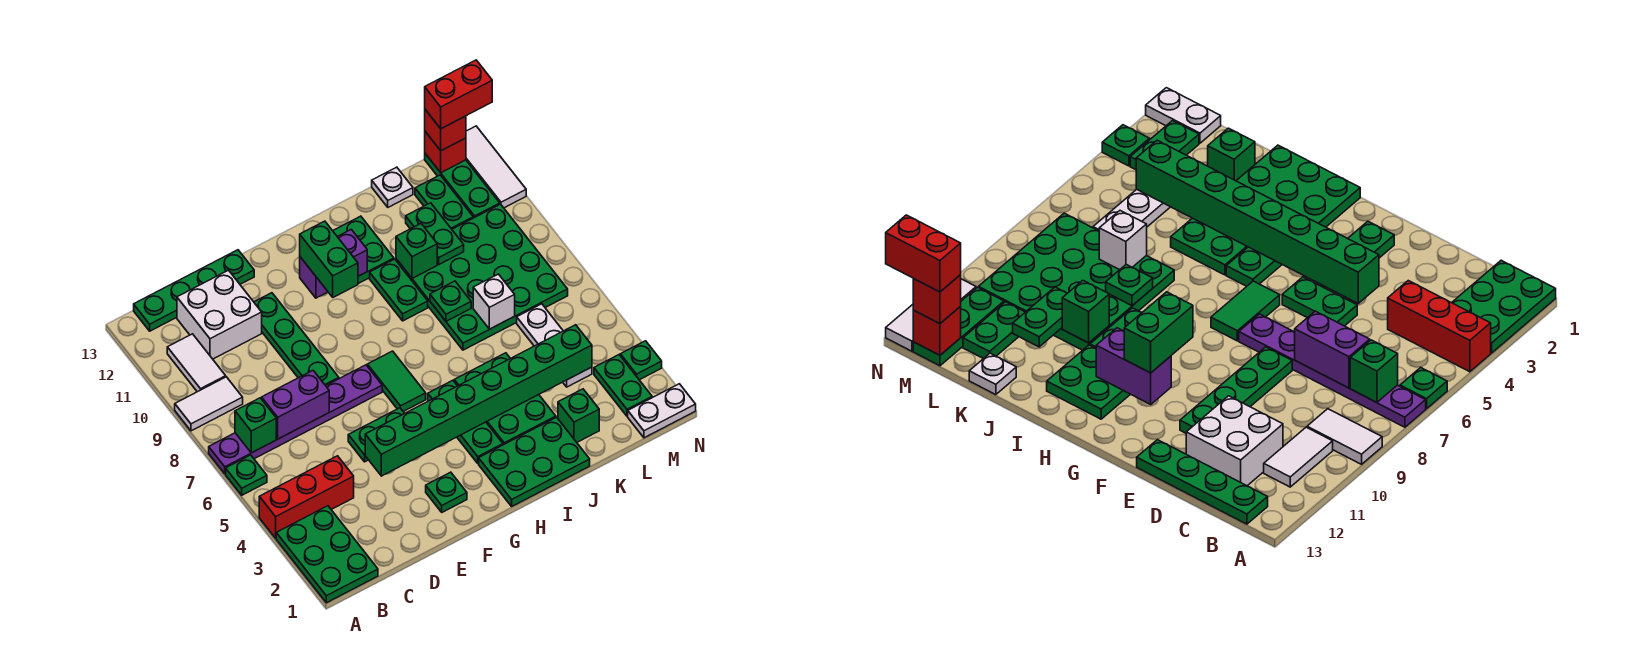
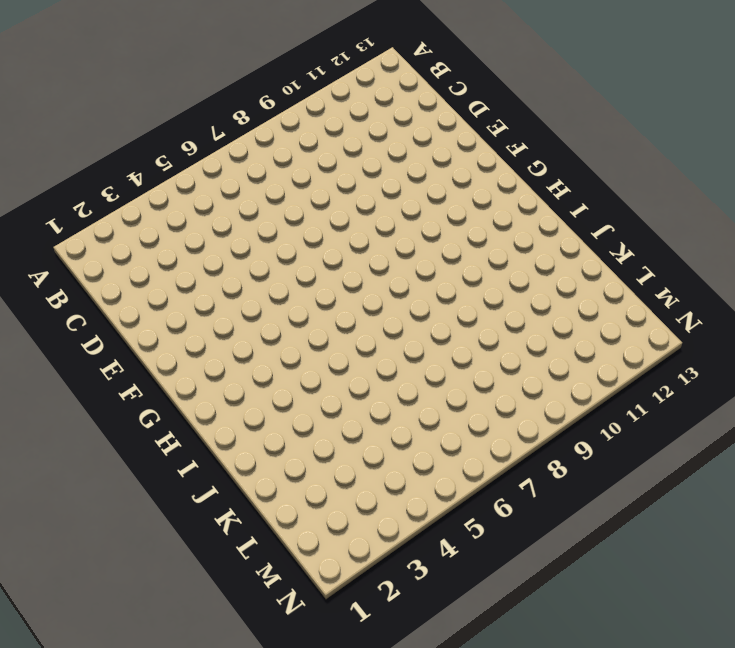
none -> green 2x3 plate [276,506,378,603]
none -> red 1x3 brick [259,456,354,538]
none -> green 1x1 plate [226,455,267,495]
none -> purple 1x6 plate [209,365,382,474]

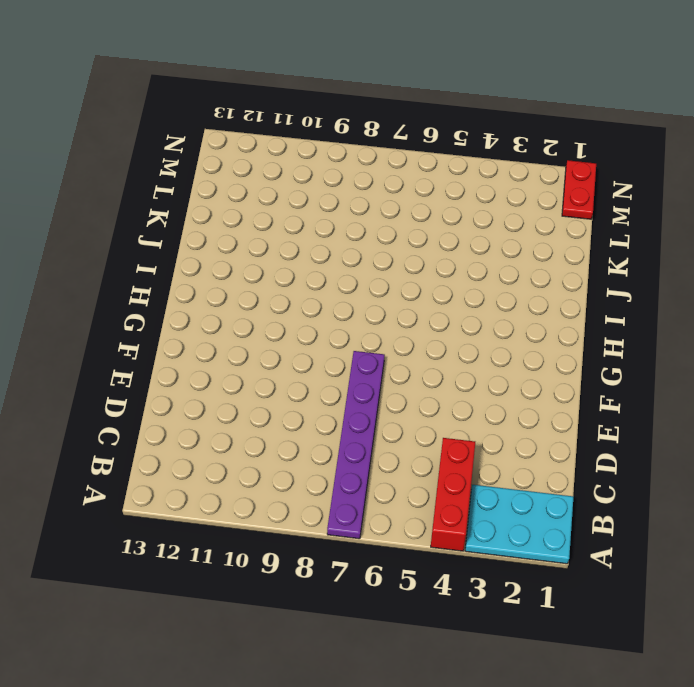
cyan 2x3 plate [465,485,574,564] -> green 2x3 plate [276,506,378,603]
red 1x2 plate [562,160,596,219] -> white 1x2 plate [628,384,696,438]
none -> green 1x1 plate [226,455,267,495]
none -> white 1x2 tile [175,377,243,431]
none -> white 1x2 tile [167,334,226,392]
none -> green 1x4 plate [134,250,254,331]

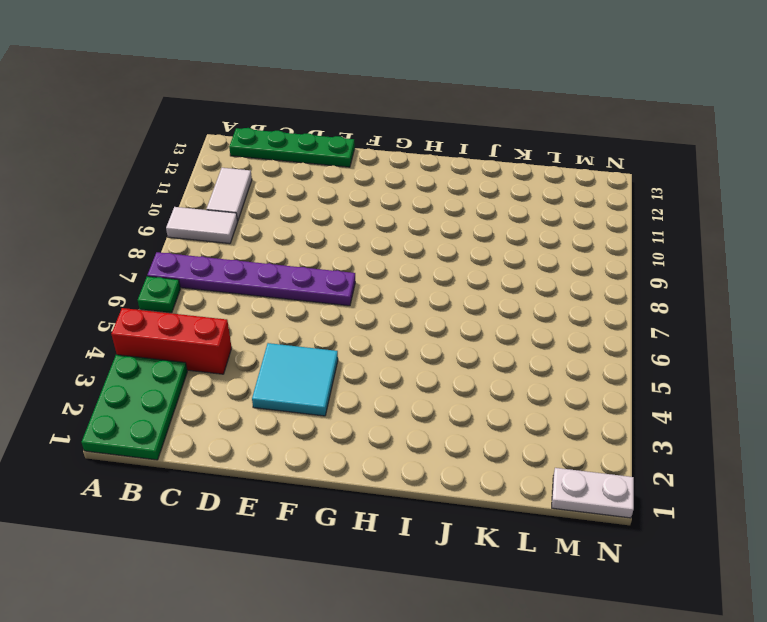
cyan 2x2 tile [252,343,338,416] -> none
none -> white 2x2 brick [177,270,262,359]
none -> green 1x2 plate [348,408,404,462]
none -> green 1x4 plate [254,293,339,386]
none -> green 1x1 plate [426,472,467,512]

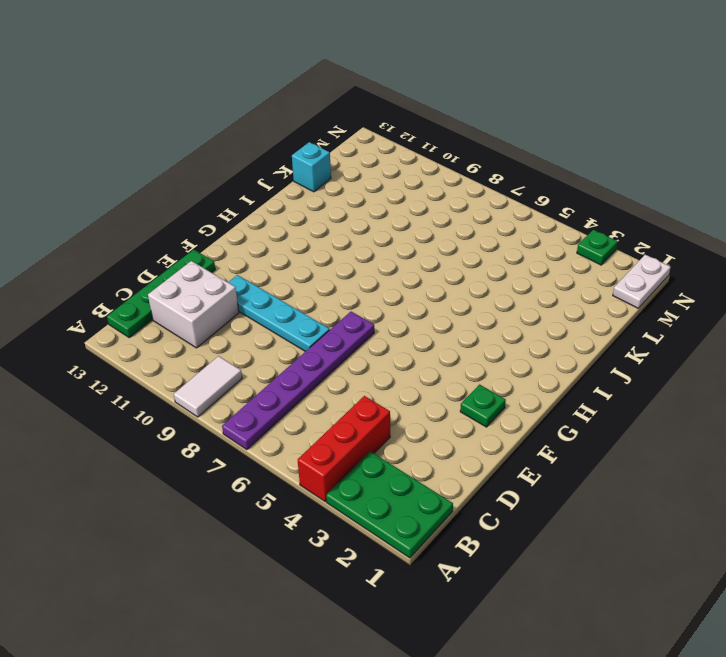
cyan 1x4 plate [228,275,330,352] -> green 1x4 plate [254,293,339,386]
cyan 1x1 brick [292,142,331,192] -> white 1x1 plate [372,167,413,207]
none -> green 1x1 plate [226,455,267,495]
none -> white 1x2 tile [167,334,226,392]
none -> green 1x2 plate [348,408,404,462]
none -> green 1x2 tile [367,351,426,412]

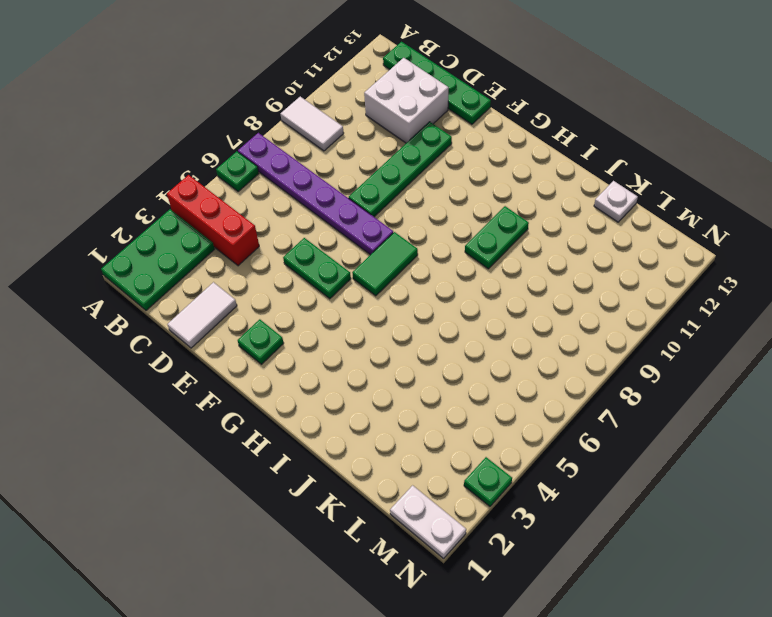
white 1x2 tile [168,282,237,348] -> white 1x2 tile moved to [167,334,226,392]
none -> green 2x3 plate [479,417,590,506]
none -> green 1x3 plate [428,380,503,463]
none -> green 2x2 plate [333,216,394,284]
none -> green 2x3 plate [454,353,556,445]

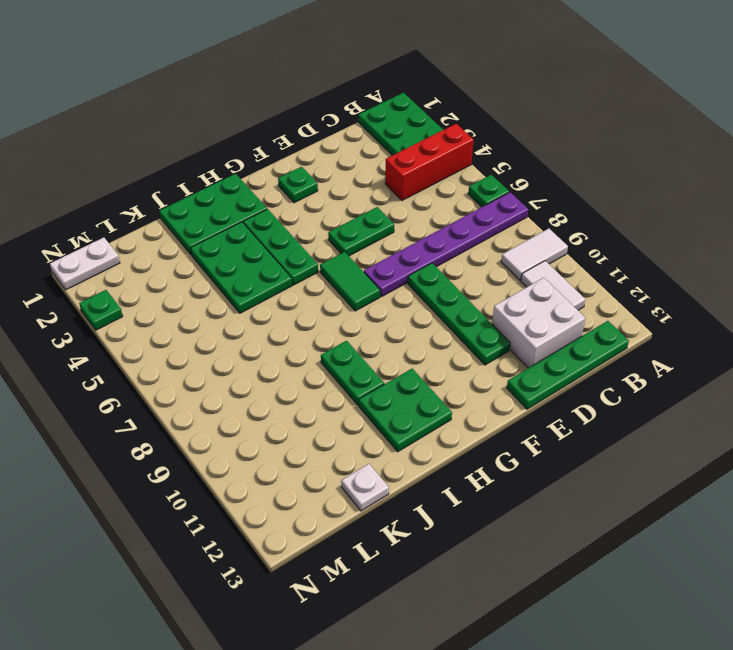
none -> green 4x4 plate [396,204,568,350]
none -> green 1x1 brick [558,389,599,442]
none -> white 1x3 plate [517,304,592,387]
none -> green 1x2 plate [415,175,473,229]

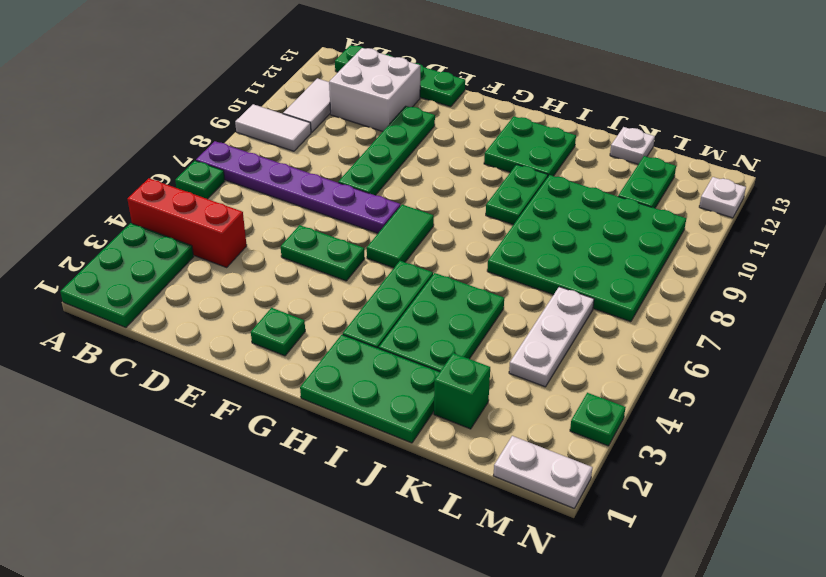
white 1x1 plate [699,177,746,218] -> white 1x3 tile [466,126,526,208]
none -> green 1x2 plate [594,355,652,416]
none -> green 1x3 plate [425,154,500,218]
none -> green 1x1 brick [235,398,276,453]
none -> purple 1x2 brick [262,371,329,439]

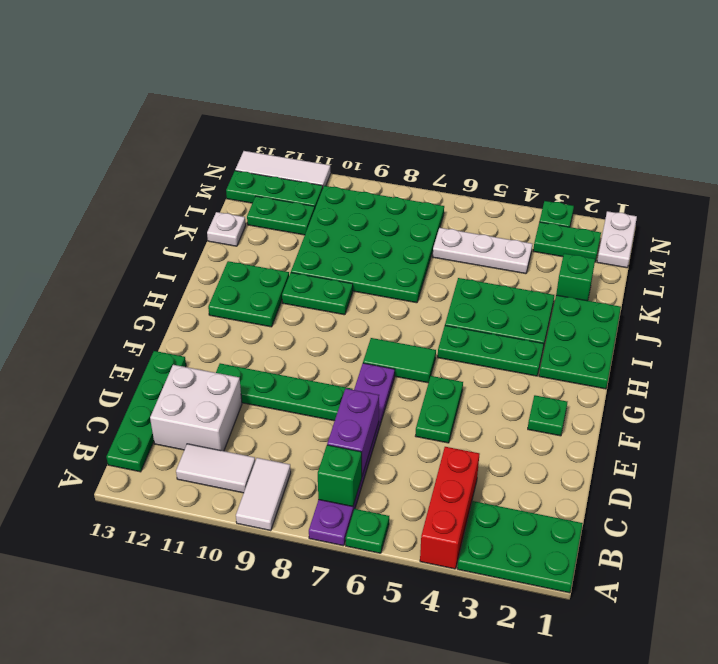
none -> green 1x8 brick [365,325,592,476]
none -> purple 1x2 brick [300,230,367,298]
none -> green 1x1 plate [430,281,471,321]
none -> green 1x1 brick [396,224,437,278]

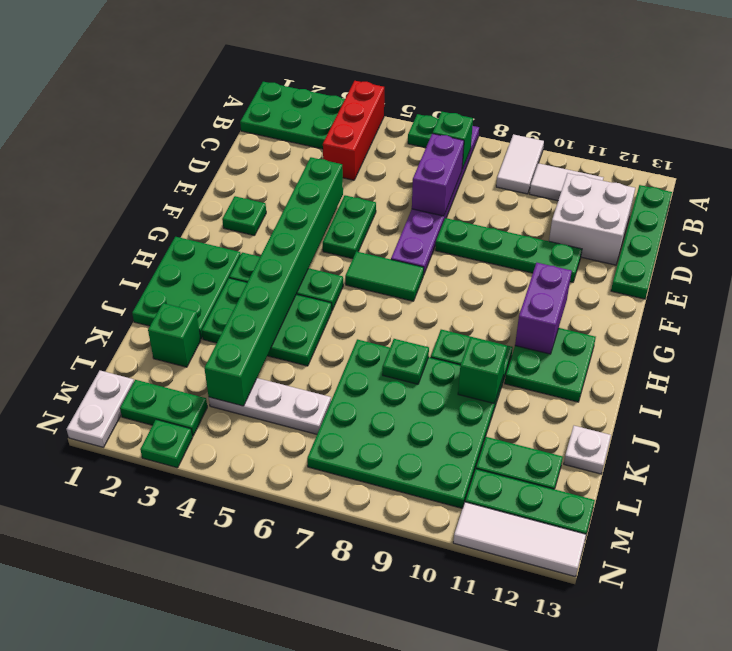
none -> white 1x1 brick [473,274,515,329]
none -> green 1x2 plate [406,203,464,264]
none -> red 1x1 brick [425,132,466,173]
none -> green 1x2 brick [300,221,358,297]

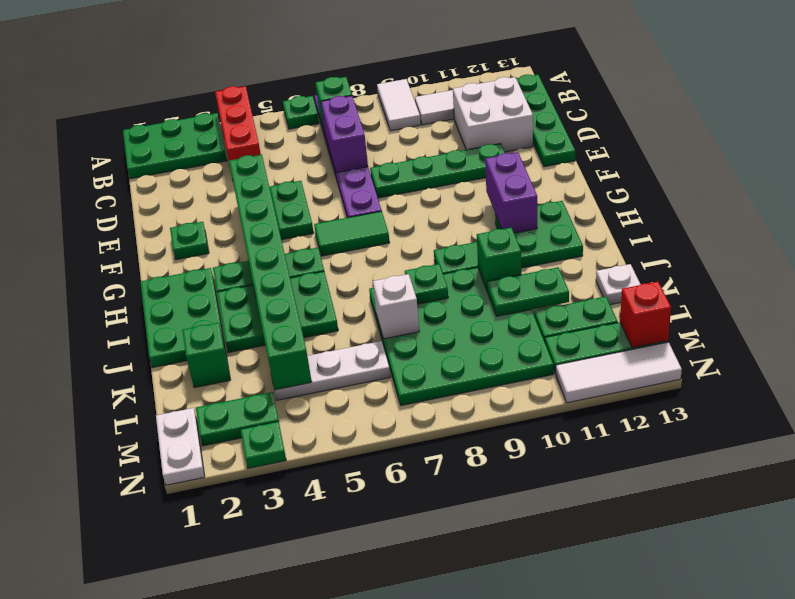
none -> green 1x2 brick [300,221,358,297]
none -> red 1x1 brick [425,110,466,151]
none -> red 1x2 brick [425,60,492,129]

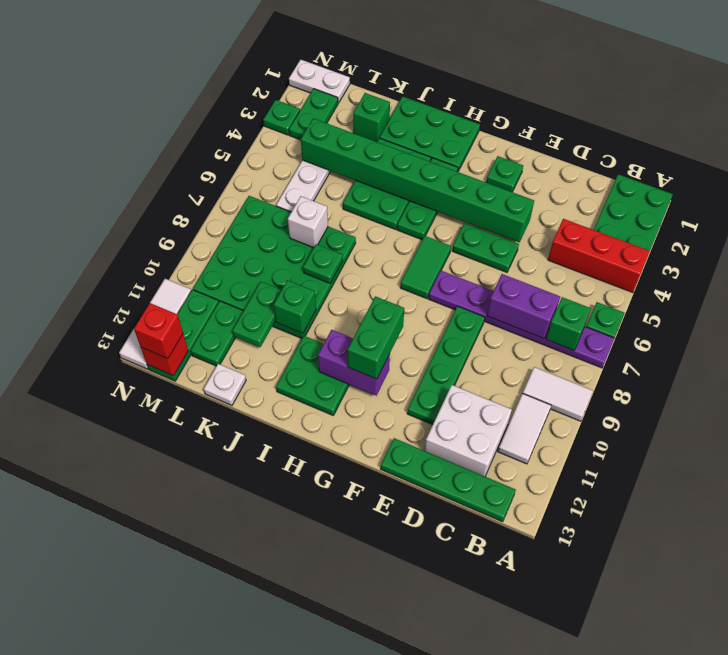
none -> green 1x2 plate [370,259,428,321]
none -> red 1x2 brick [425,60,492,129]

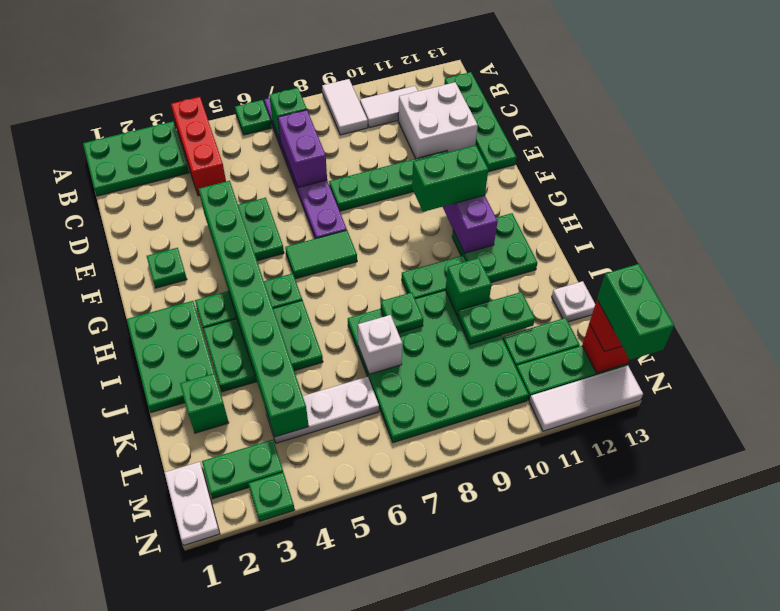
green 1x2 brick [597,264,674,360] -> red 1x2 brick [425,60,492,129]

